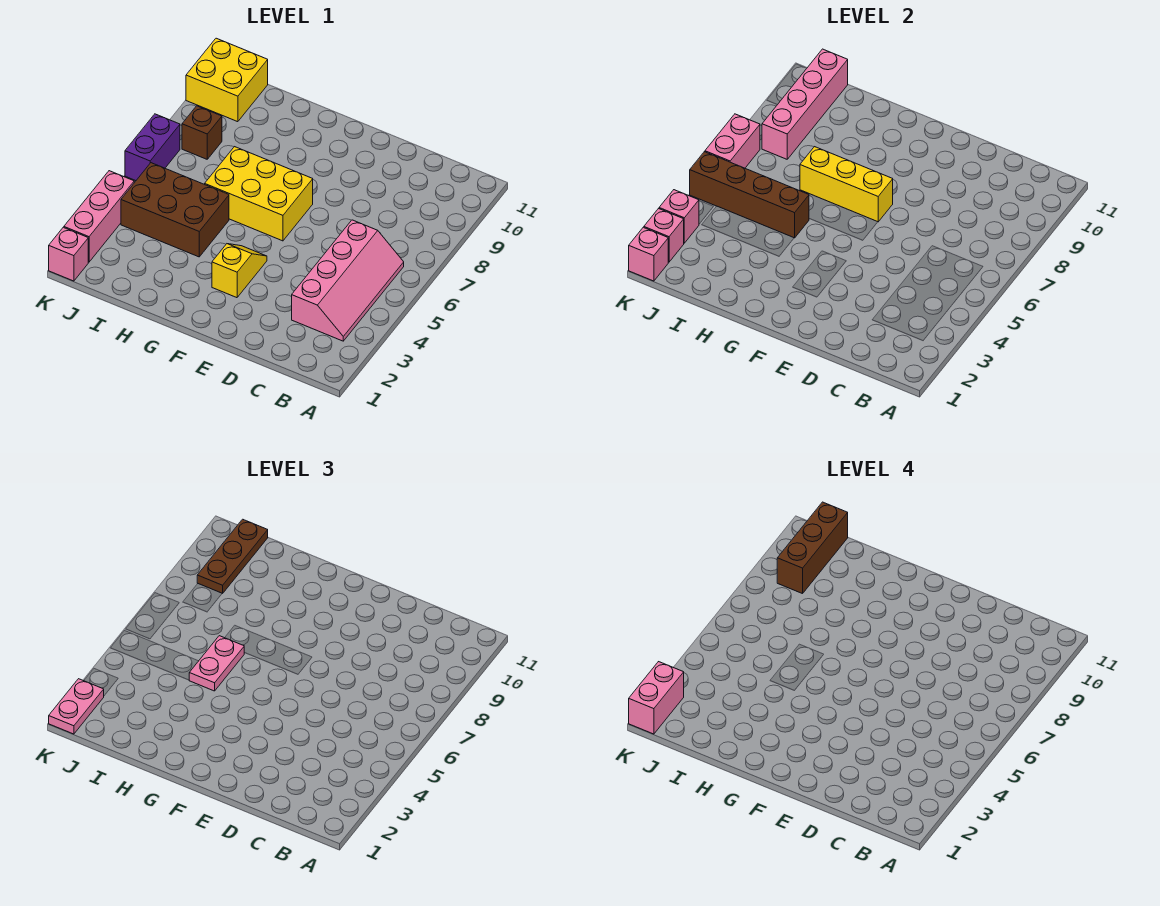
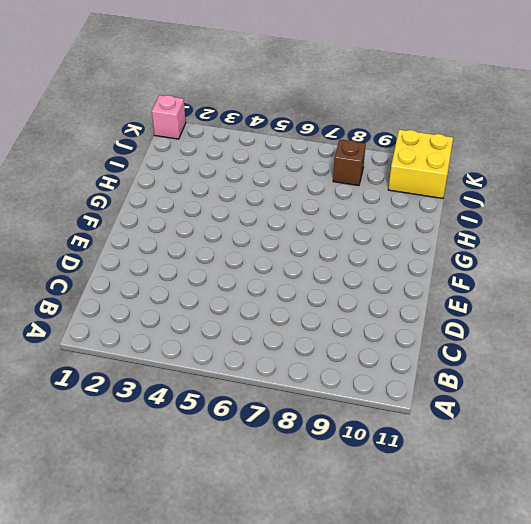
none -> pink 2x4 slope [292,220,404,341]
none -> yellow 1x2 slope [212,244,267,298]
none -> yellow 2x3 brick [205,147,313,241]

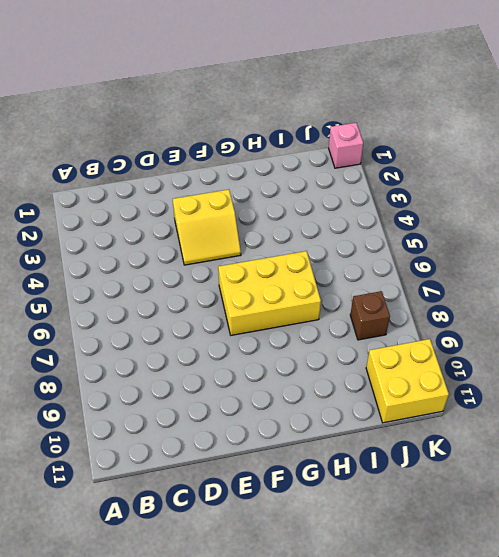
yellow 2x2 slope [173,190,241,265] -> yellow 1x2 slope [212,244,267,298]
none -> pink 2x4 slope [292,220,404,341]
none -> brown 2x3 brick [121,163,229,257]
none -> pink 1x3 brick [64,171,134,262]

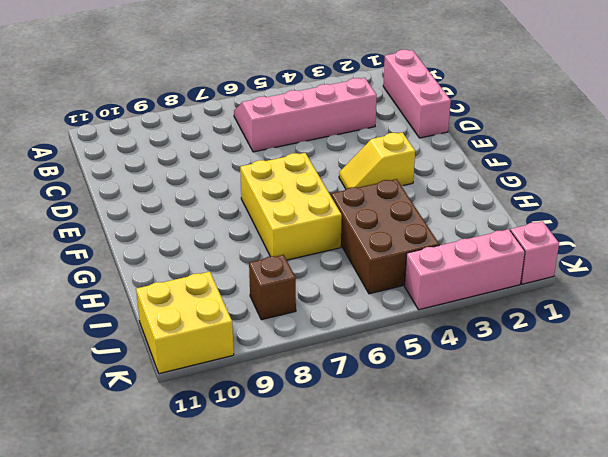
pink 1x3 brick [383,50,451,138] -> none
none -> purple 1x2 brick [125,114,180,181]
none -> yellow 1x3 brick [800,147,893,222]
none -> brown 1x4 brick [690,152,809,238]

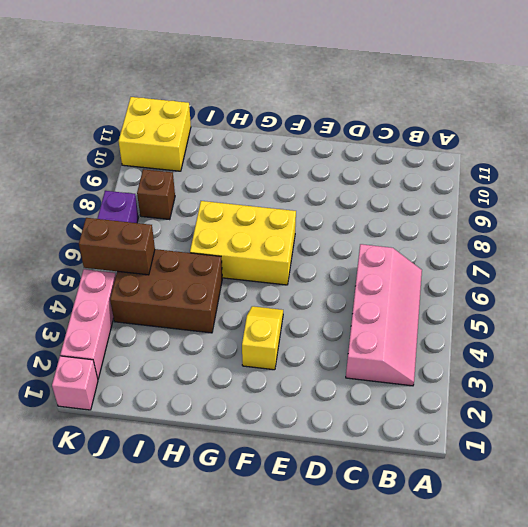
brown 1x2 brick [79,218,155,275] -> brown 1x4 brick [690,152,809,238]
none -> yellow 1x3 brick [800,147,893,222]
none -> pink 1x4 brick [762,49,848,159]
none -> pink 1x1 brick [629,227,668,281]

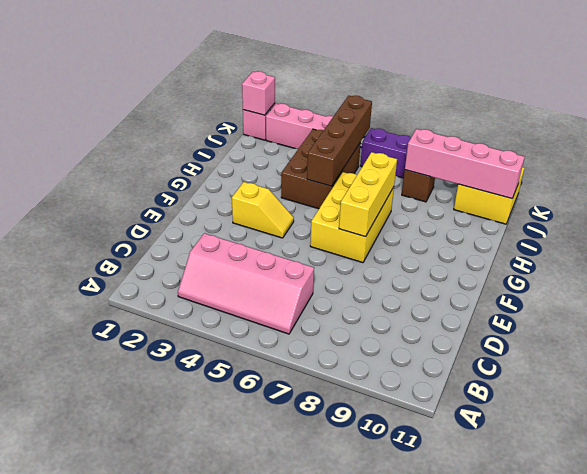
none -> pink 1x1 brick [644,209,684,262]
none -> pink 1x1 brick [659,190,699,243]
none -> pink 1x2 brick [705,114,760,168]

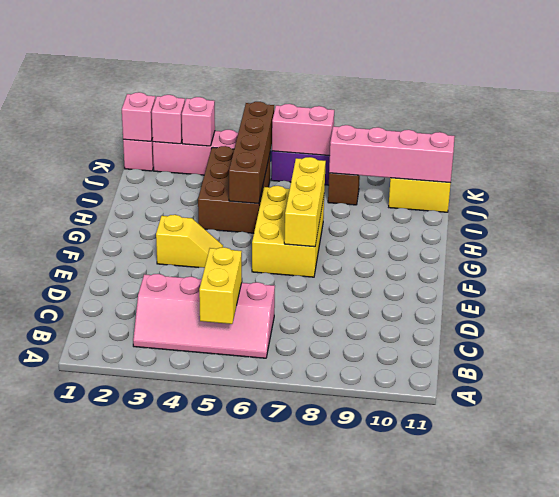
yellow 1x2 brick [199,247,242,324] -> none
none -> pink 1x2 plate [189,636,244,691]
none -> brown 1x3 plate [197,519,268,593]
none -> pink 1x2 plate [49,679,104,734]

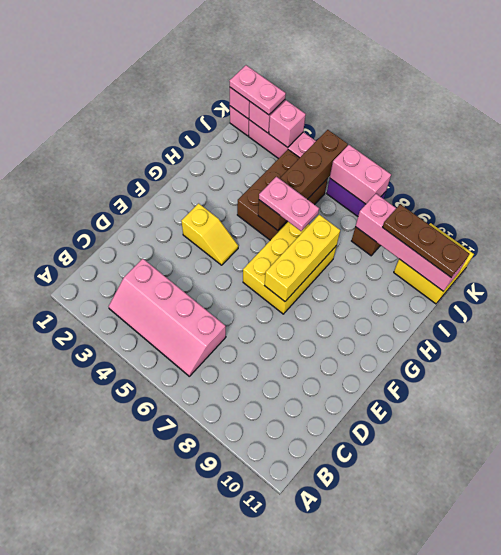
none -> brown 1x3 brick [777,502,848,594]
none -> pink 1x2 brick [629,662,684,734]

